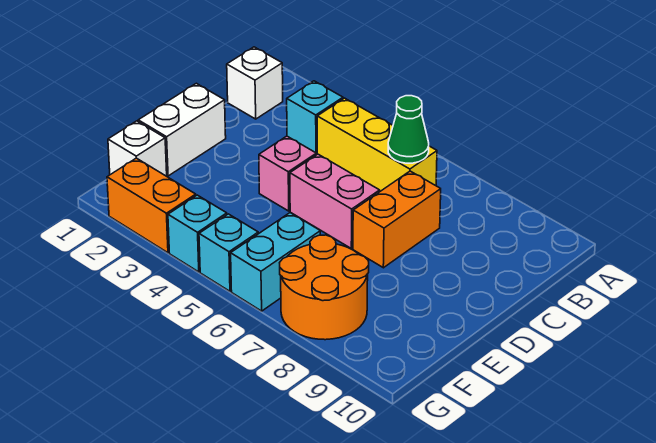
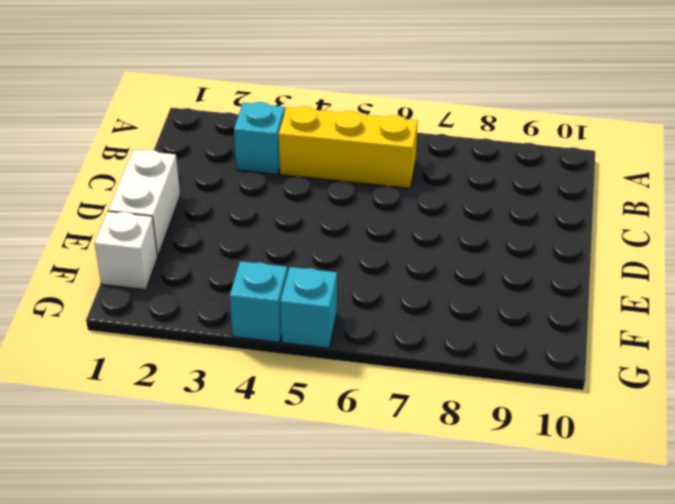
none -> white 1x1 brick [227,47,283,119]
none -> orange 1x2 brick [353,171,441,268]
none -> pink 1x1 brick [259,136,316,211]

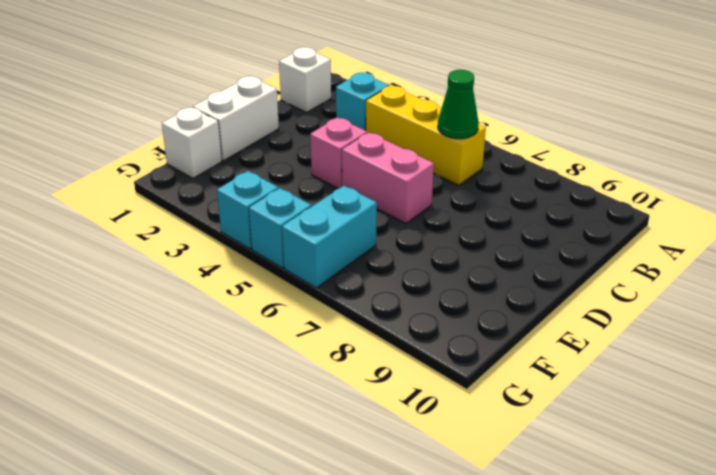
none -> orange 1x2 brick [353,171,441,268]
none -> orange 2x2 round brick [280,235,369,340]
none -> orange 1x2 brick [107,158,196,253]

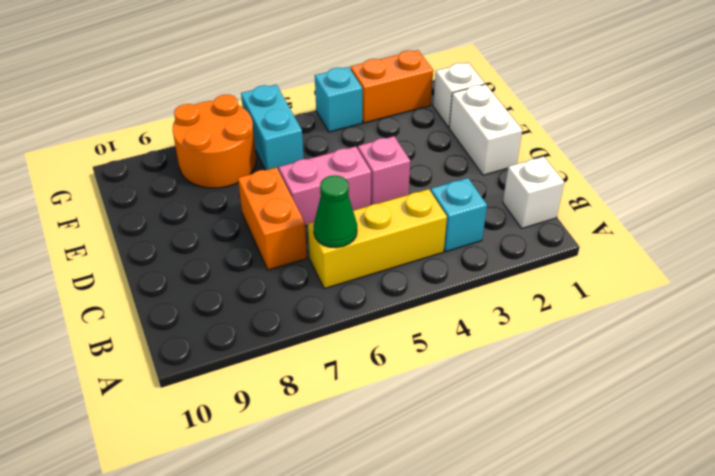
none -> cyan 1x1 brick [199,214,258,291]

